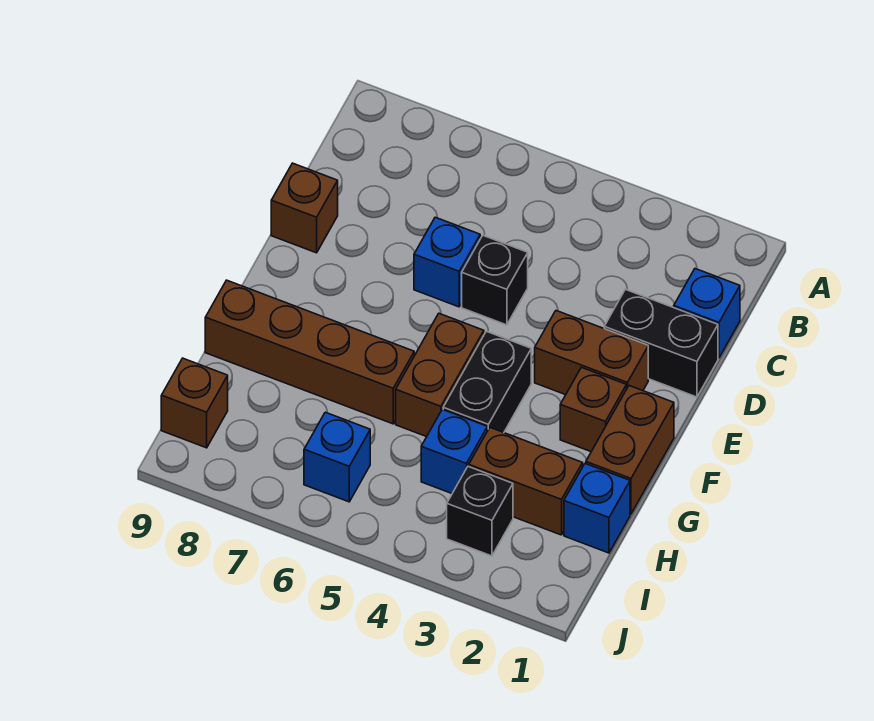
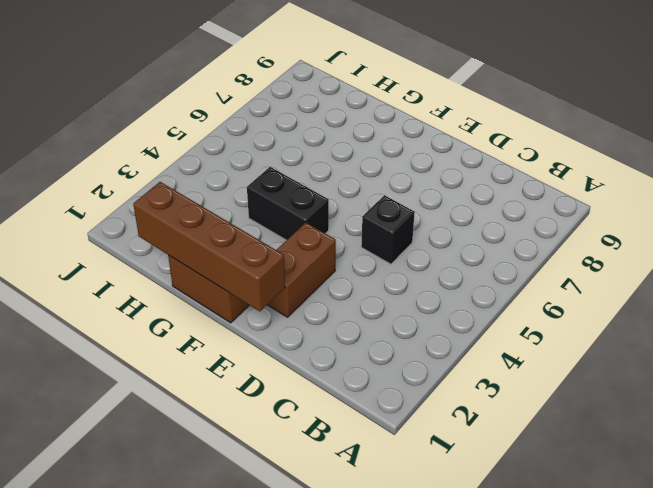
brown 1x4 brick [133,182,285,311] -> brown 1x4 brick turned to [205,280,414,424]
none -> blue 1x1 brick [674,269,740,358]
none -> black 1x2 brick [604,289,718,397]
none -> blue 1x1 brick [414,217,480,307]

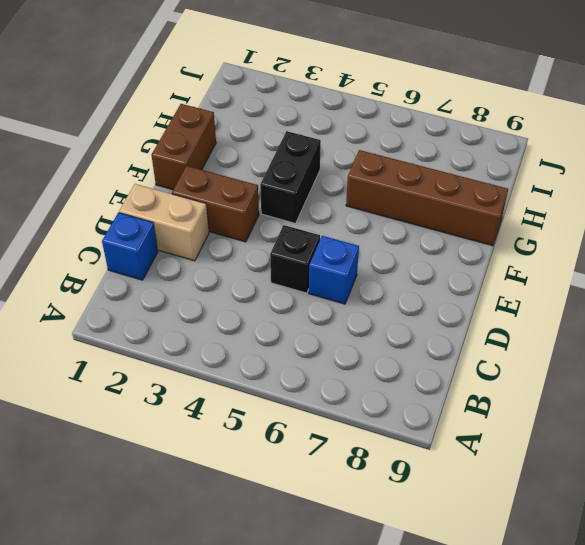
tan 1x2 brick [119,184,209,261] -> black 1x2 brick [604,289,718,397]
none -> brown 1x1 brick [271,163,338,253]
none -> brown 1x1 brick [560,367,627,451]
none -> brown 1x2 brick [396,314,484,437]

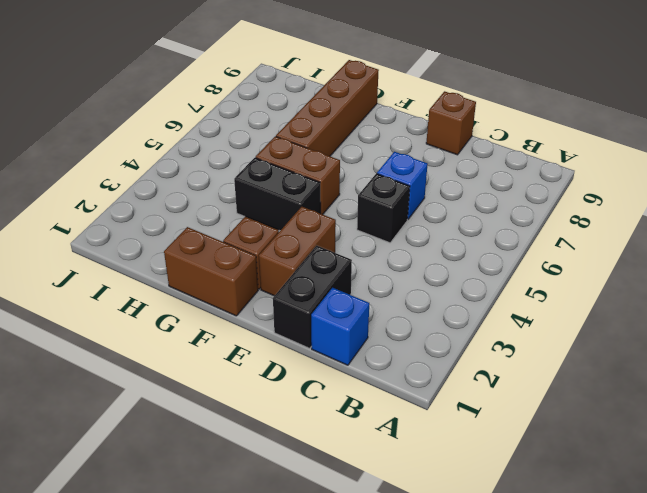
none -> blue 1x1 brick [564,464,630,553]
none -> brown 1x2 brick [469,428,583,535]
none -> blue 1x1 brick [421,409,487,493]

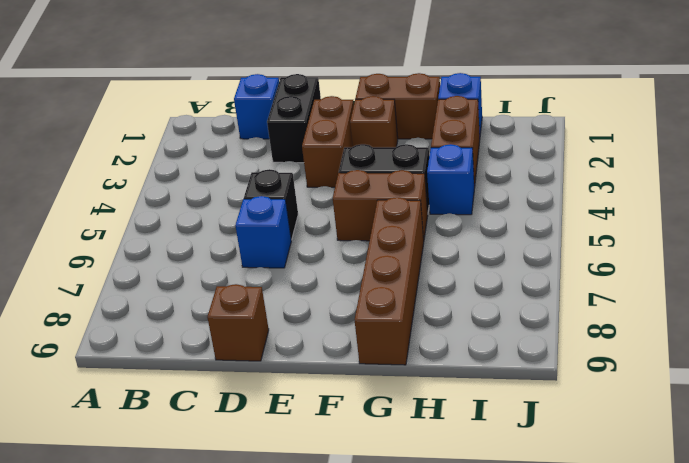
none -> black 1x1 brick [447,466,513,556]
none -> blue 1x1 brick [304,412,370,502]
none -> brown 1x1 brick [161,358,228,448]

